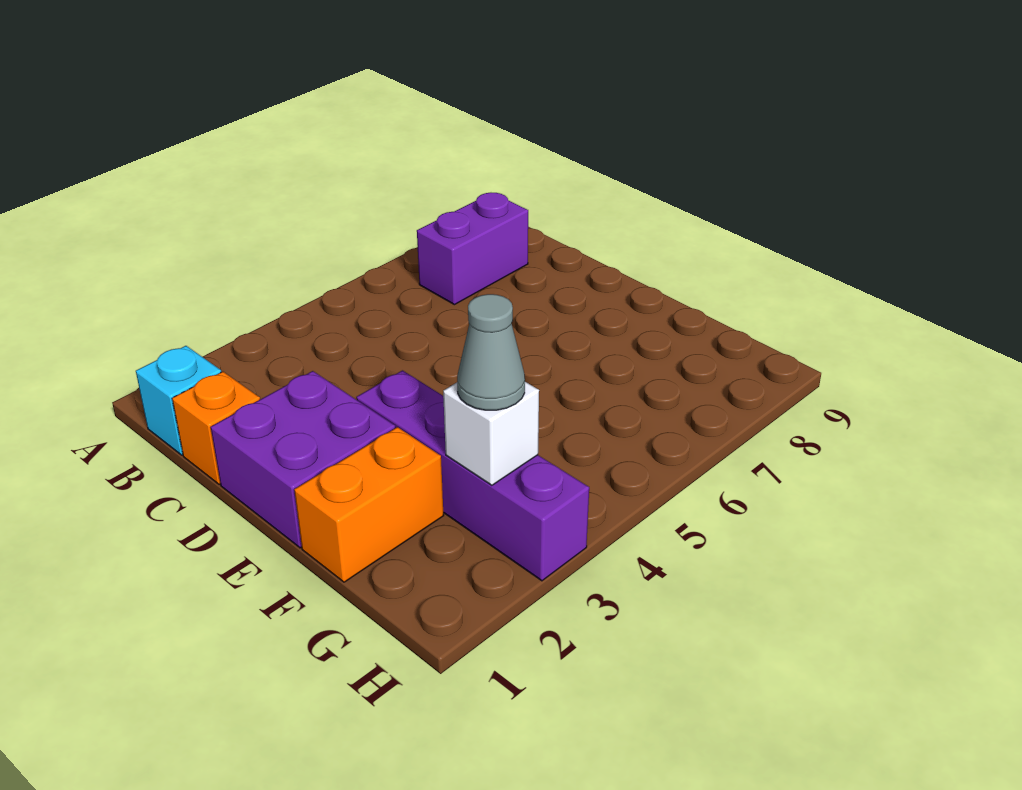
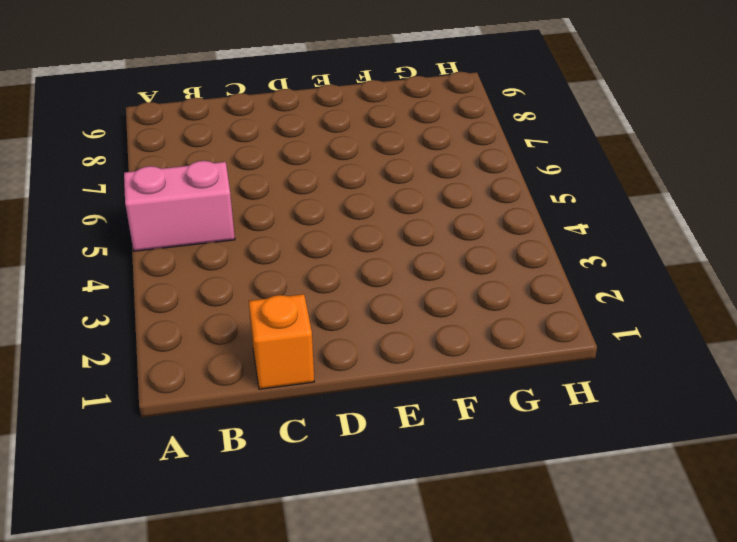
pink 1x2 brick [124,161,235,251] -> none
none -> cyan 1x1 brick [136,346,221,455]
none -> purple 1x2 brick [417,193,528,305]

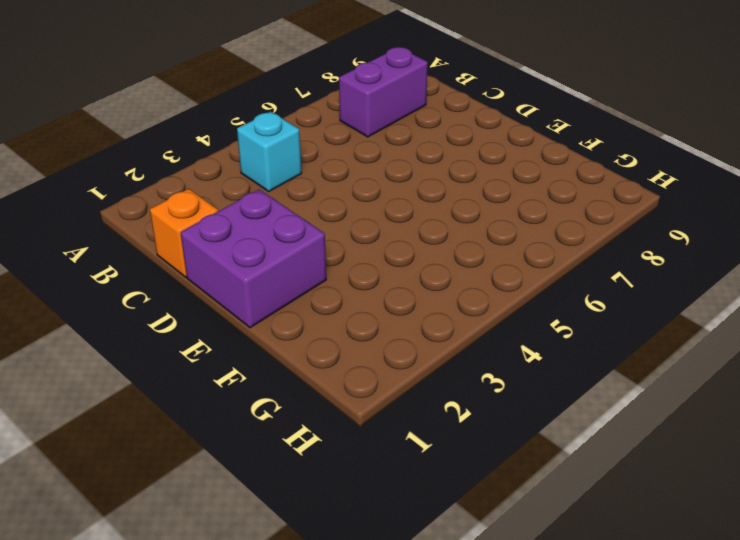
cyan 1x1 brick [237,112,302,191] -> cyan 1x1 brick moved to [136,346,221,455]
none -> purple 1x4 brick [356,370,589,581]
none -> orange 1x2 brick [294,427,444,582]

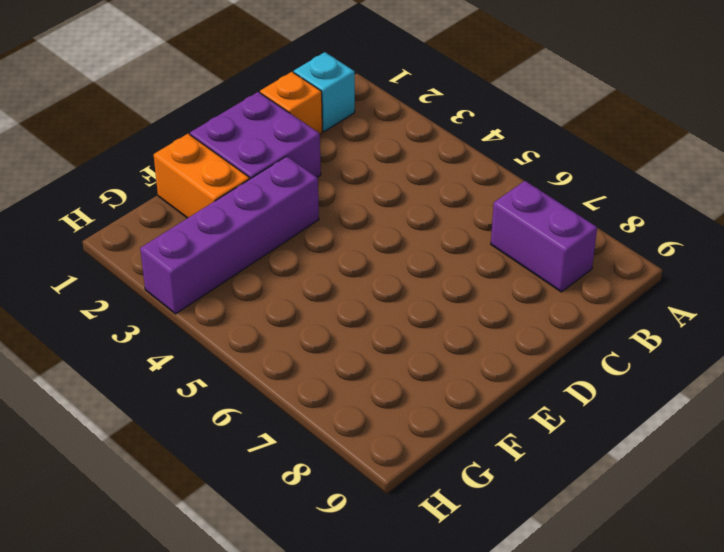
none -> white 1x1 brick [443,382,539,485]
none -> grey 1x1 cone [457,294,525,410]

